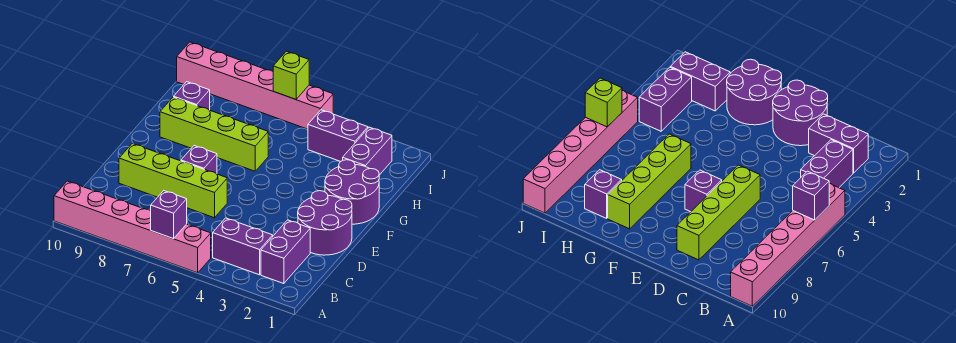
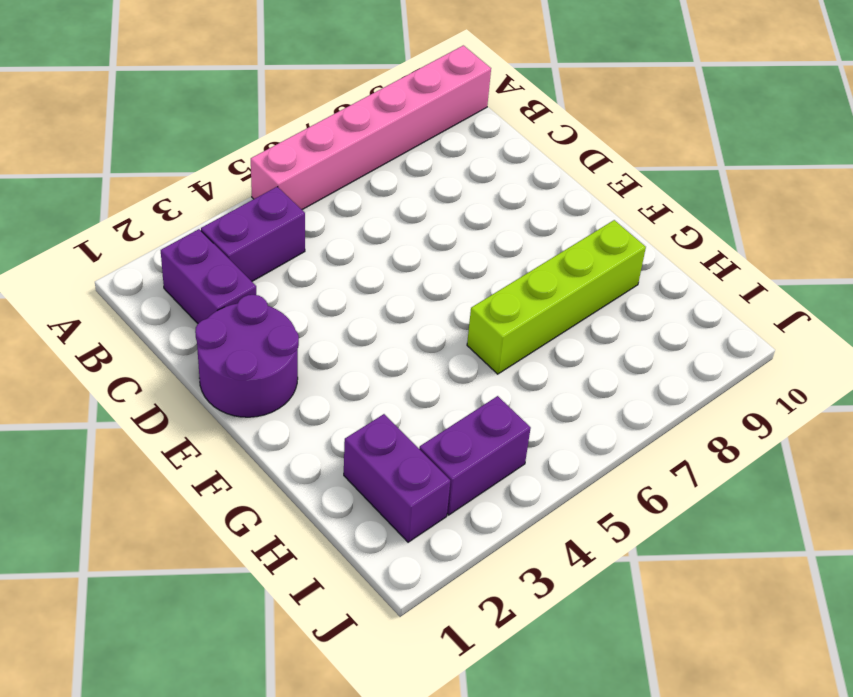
none -> lime 1x4 brick [119,144,227,218]
none -> purple 1x1 brick [181,146,217,174]
none -> purple 2x2 round brick [325,160,379,224]

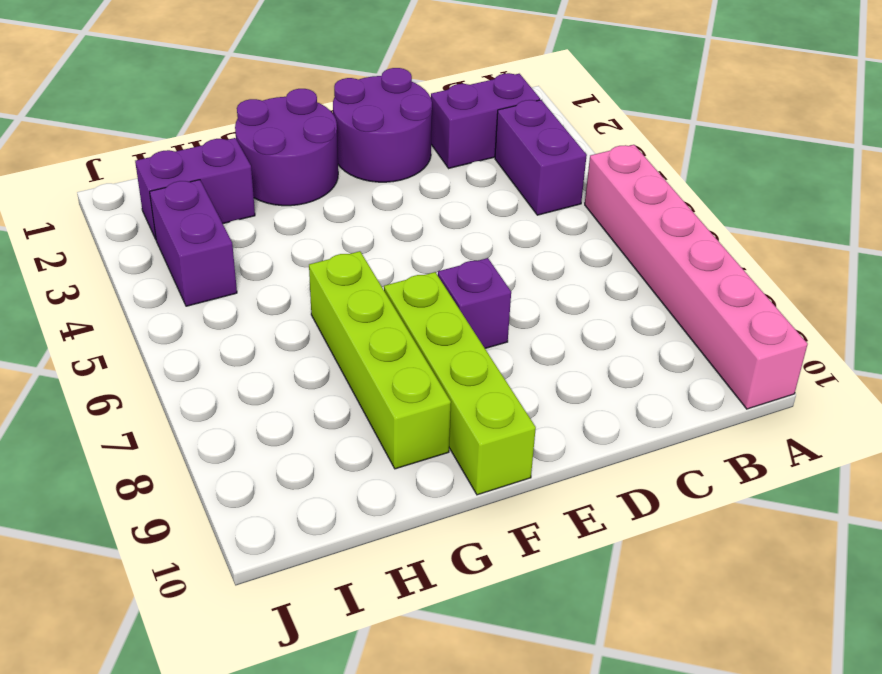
lime 1x4 brick [384,272,536,495] -> lime 1x4 brick moved to [119,144,227,218]
none -> purple 1x1 brick [174,82,210,110]
none -> pink 1x6 brick [177,42,333,129]
none -> purple 1x1 brick [151,191,187,239]

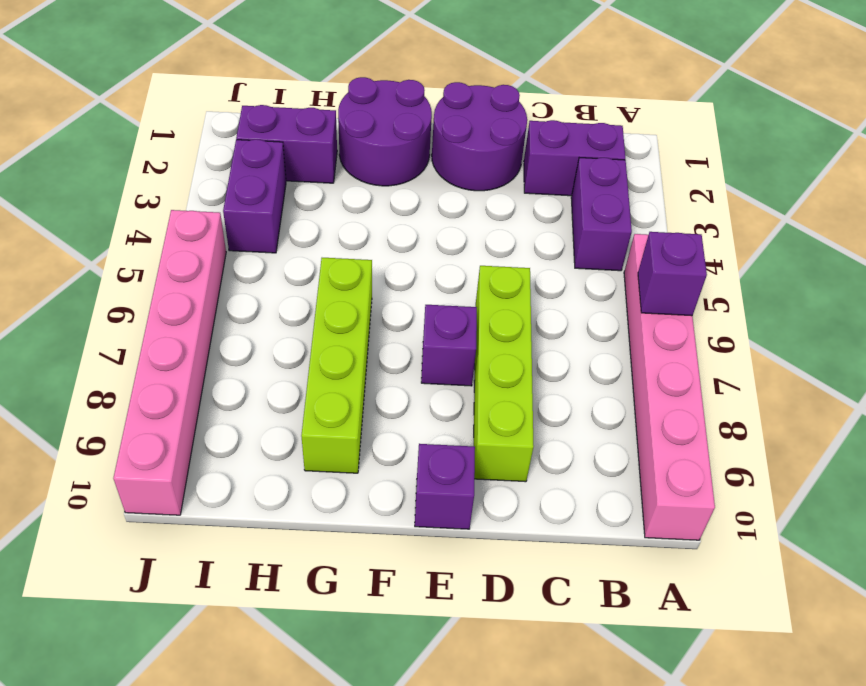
purple 1x1 brick [415,444,475,529] -> purple 1x1 brick moved to [174,82,210,110]
none -> lime 1x1 brick [273,51,309,99]

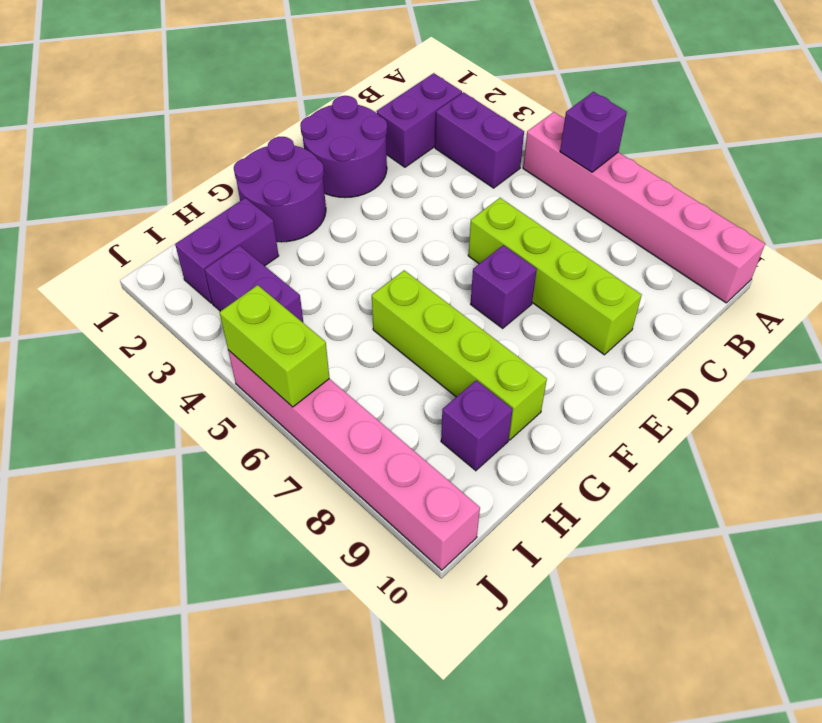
lime 1x2 brick [220,285,329,407] -> lime 1x1 brick [273,51,309,99]

